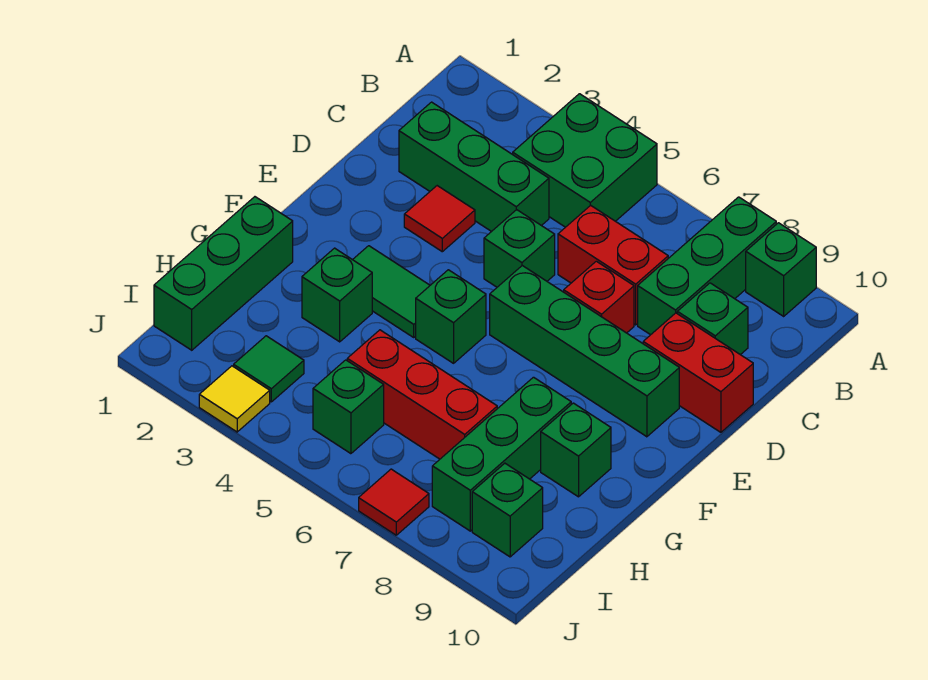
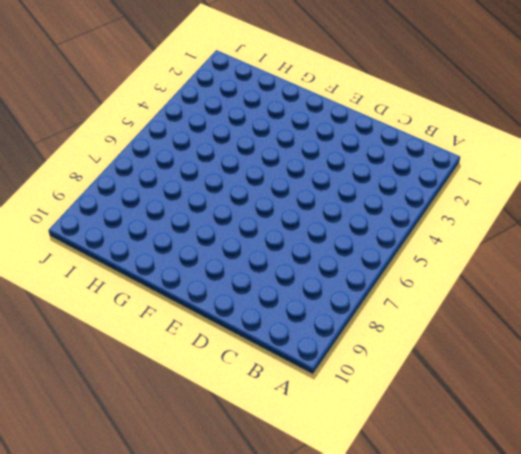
none -> green 2x2 brick [513,94,657,227]
none -> green 1x3 brick [638,197,776,335]
none -> green 1x1 brick [746,223,816,316]

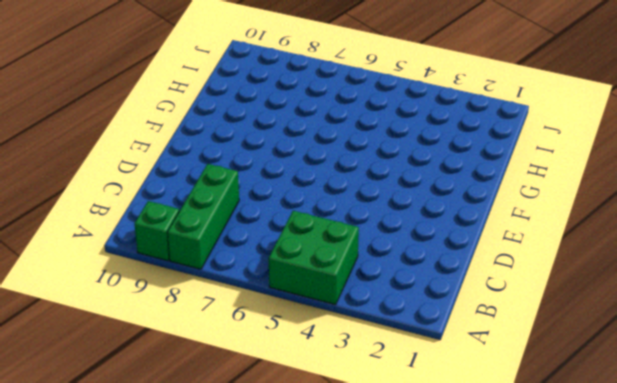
none -> green 1x3 brick [399,102,549,232]
none -> red 1x2 brick [558,205,668,325]
none -> green 1x1 brick [677,283,748,355]

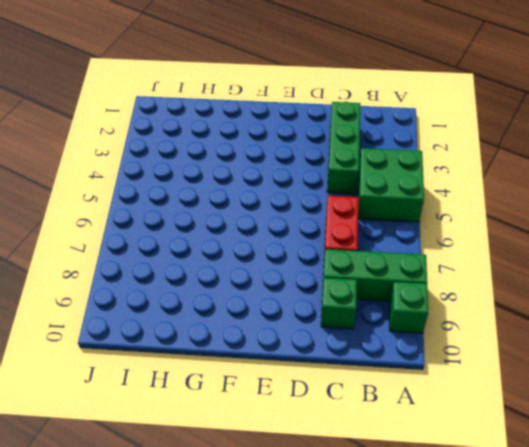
none -> red 1x1 tile [404,186,475,252]
none -> green 1x1 brick [484,210,555,287]
none -> red 1x1 brick [564,261,634,333]

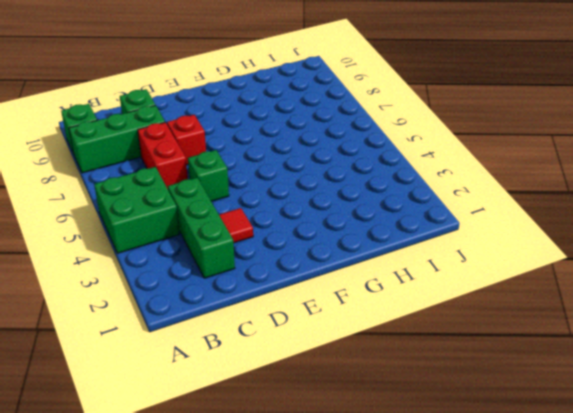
none -> red 1x2 brick [643,313,753,432]
none -> green 1x4 brick [490,266,679,437]
none -> green 1x2 tile [353,246,430,337]

